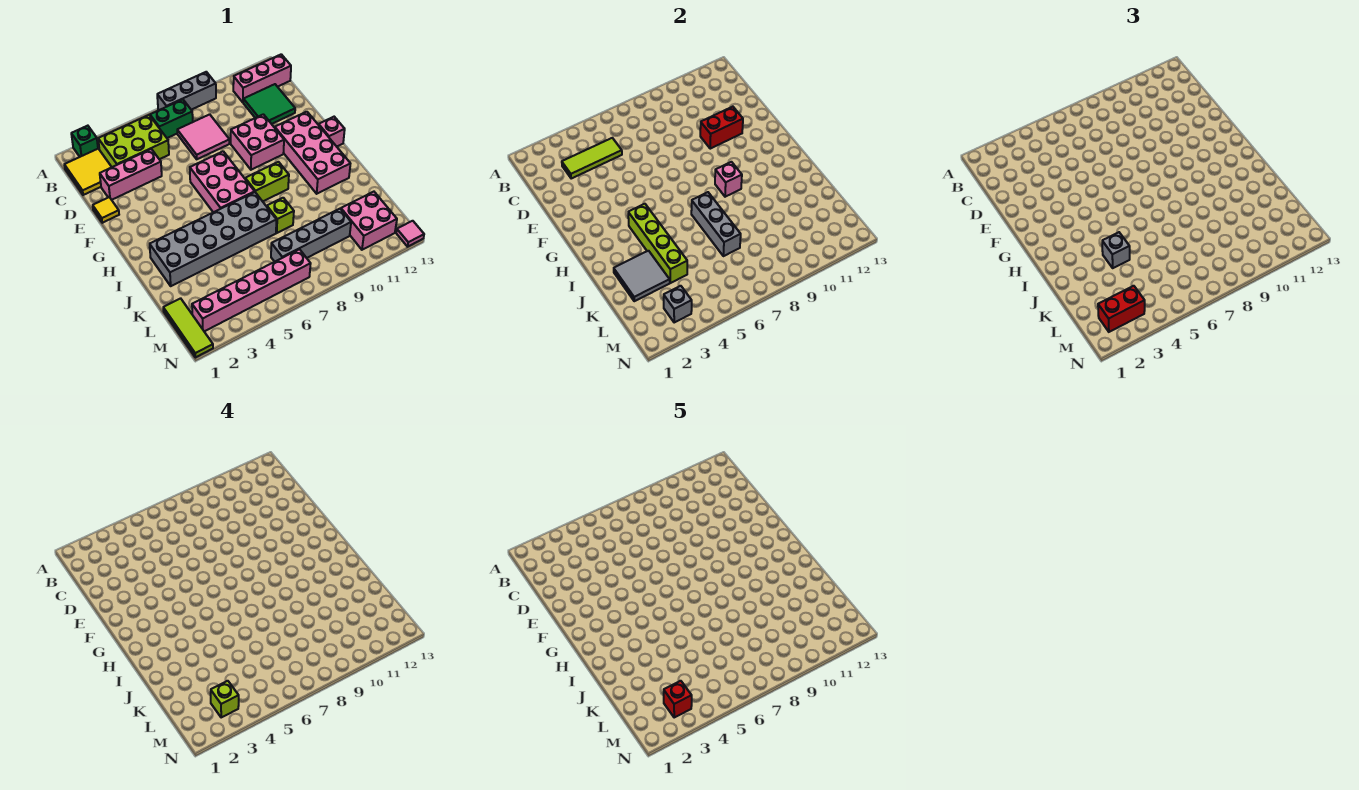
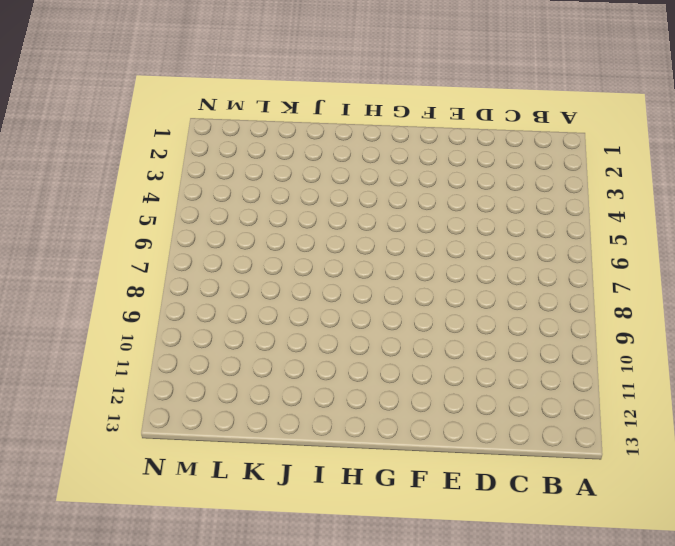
none -> green 1x1 brick [71,126,98,157]
none -> grey 1x3 brick [157,72,216,110]
none -> yellow 2x2 tile [64,149,112,195]
none -> lime 2x3 brick [98,115,169,167]

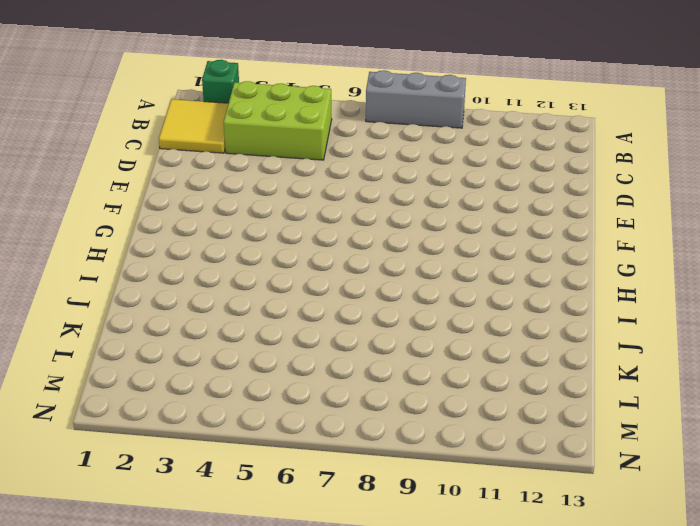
none -> green 1x2 brick [150,99,193,138]
none -> pink 1x3 brick [233,54,291,102]
none -> pink 2x2 tile [177,114,229,159]
none -> green 2x2 tile [243,84,295,124]

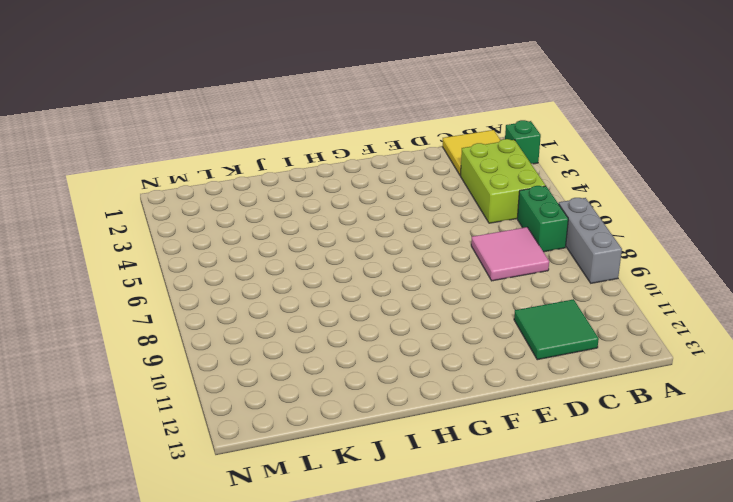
none -> pink 1x3 brick [233,54,291,102]
none -> pink 1x3 brick [100,149,162,200]
none -> yellow 1x1 tile [93,197,119,223]
none -> pink 2x2 brick [231,114,284,170]

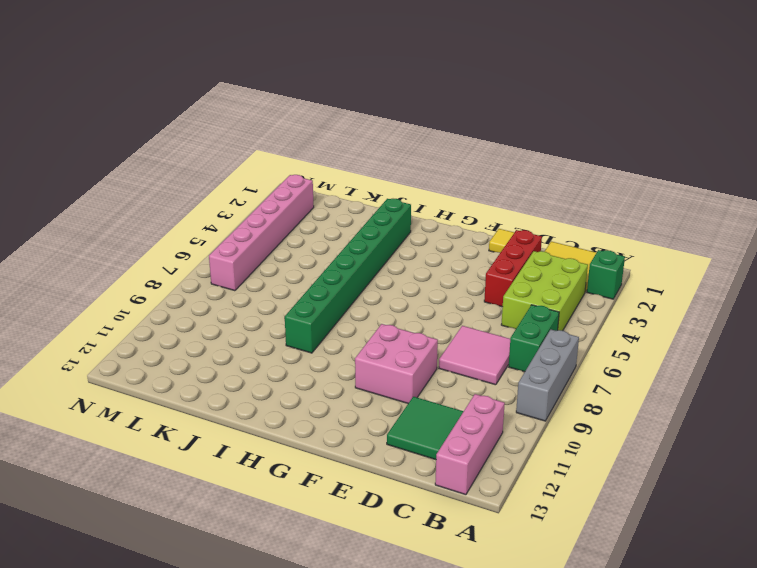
red 1x3 brick [484,230,542,307] -> pink 1x3 brick [100,149,162,200]
green 1x8 brick [285,199,411,353] -> grey 2x6 brick [150,192,276,286]
none -> pink 2x3 brick [190,151,255,212]
none -> pink 2x4 brick [275,112,350,194]
none -> pink 1x1 brick [319,117,345,147]
none -> lime 1x2 brick [245,162,289,201]

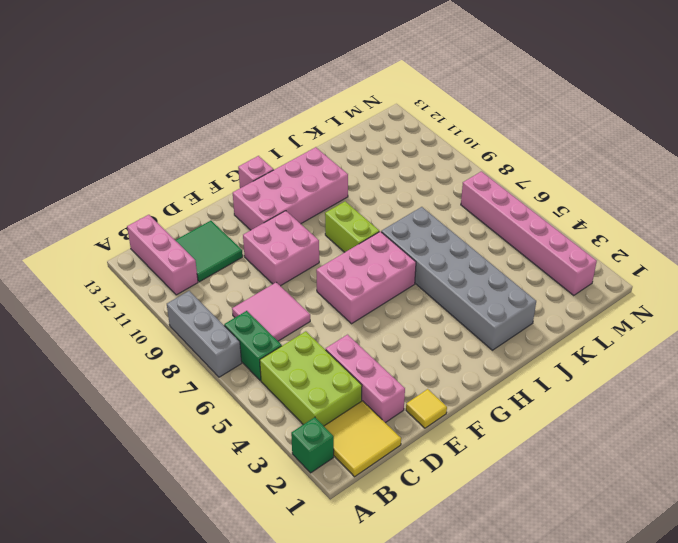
none -> lime 1x1 brick [267,198,294,233]
none -> lime 1x3 tile [163,298,213,357]
none -> grey 1x4 brick [271,209,351,262]
none -> pink 2x2 brick [341,192,397,250]

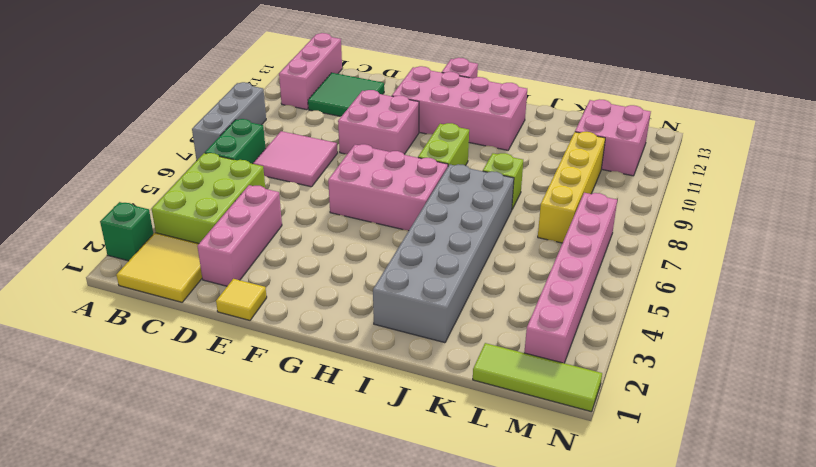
yellow 1x4 brick [538,132,605,243] -> grey 1x4 brick [271,209,351,262]
none -> pink 1x1 tile [396,221,424,247]
none -> lime 1x3 tile [562,138,622,178]
none -> red 1x2 brick [700,107,743,149]
none -> lime 1x4 brick [628,204,687,283]

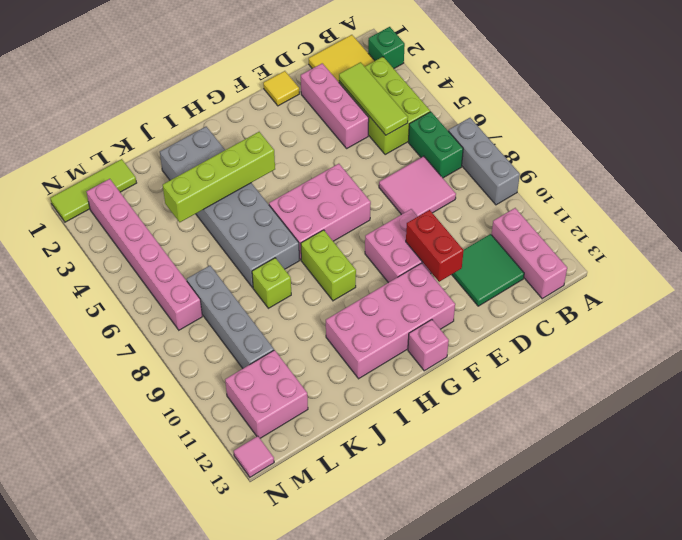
none -> pink 1x1 brick [715,162,742,197]
none -> grey 1x3 brick [691,192,741,256]
none -> grey 2x2 tile [614,251,670,301]
none -> grey 1x1 brick [664,286,692,322]

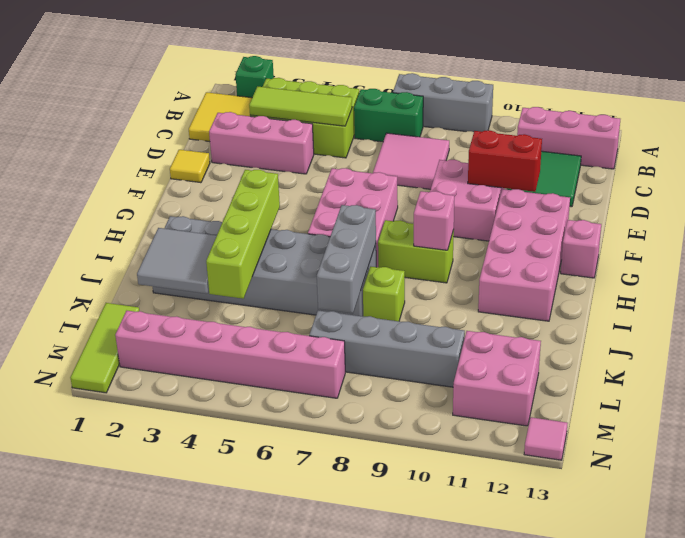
none -> grey 1x1 brick [664,286,692,322]
none -> grey 1x1 brick [1102,232,1130,268]
none -> red 1x2 brick [1098,286,1145,332]
none -> lime 1x1 brick [211,681,239,717]

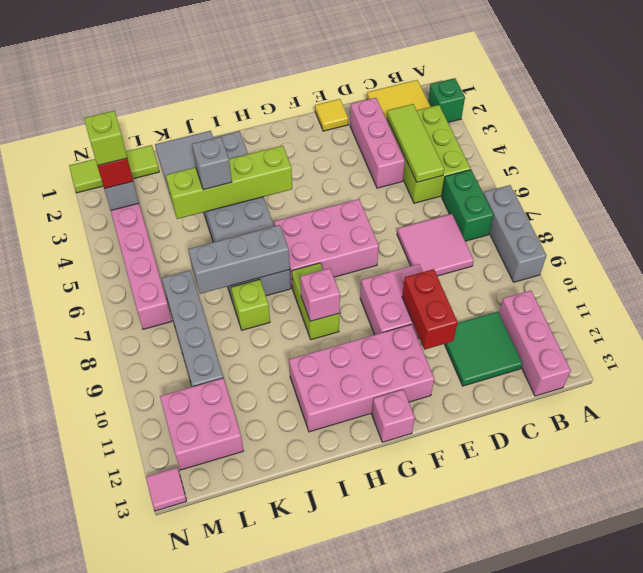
none -> red 1x1 brick [664,681,692,717]

